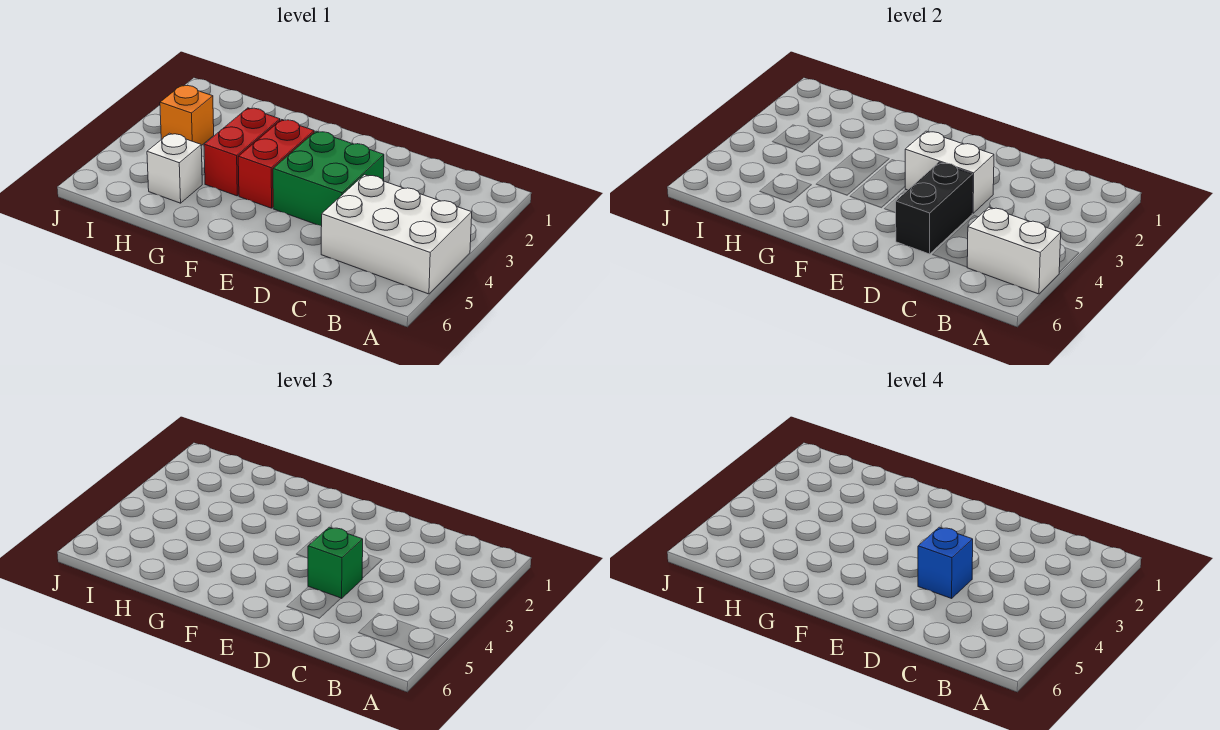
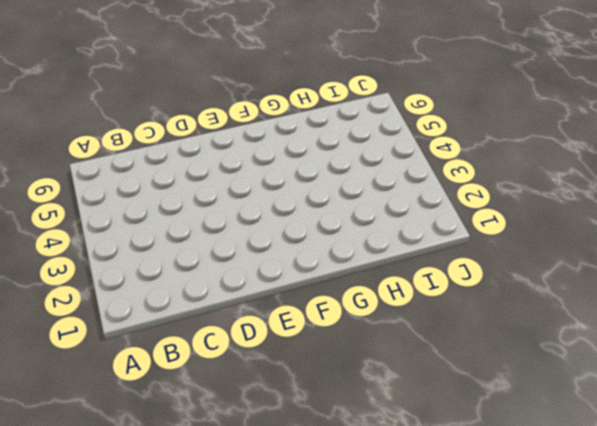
none -> white 2x3 brick [321,175,472,294]
none -> green 2x2 brick [273,131,384,226]

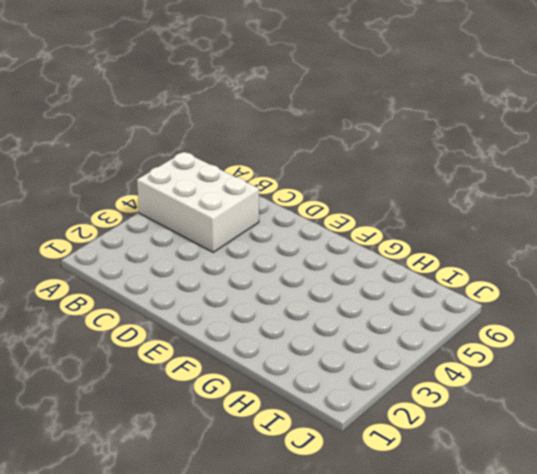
none -> green 2x2 brick [273,131,384,226]
none -> red 1x2 brick [238,120,314,208]

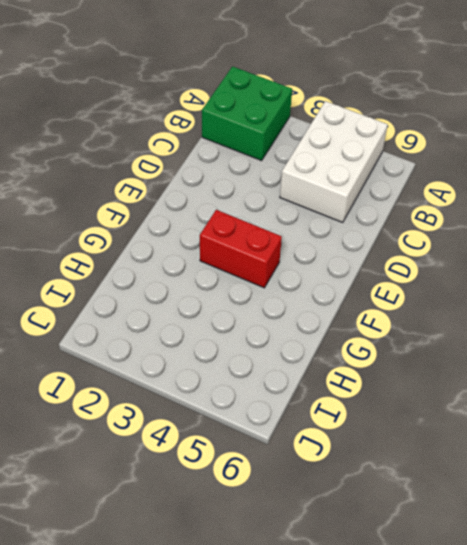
green 2x2 brick [202,67,292,161] -> green 2x2 brick moved to [273,131,384,226]
none -> red 1x2 brick [204,108,280,196]
none -> white 1x1 brick [147,133,202,203]

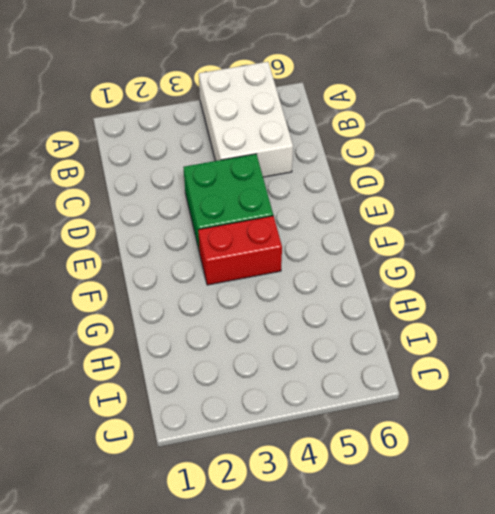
none -> red 1x2 brick [204,108,280,196]
none -> white 1x1 brick [147,133,202,203]

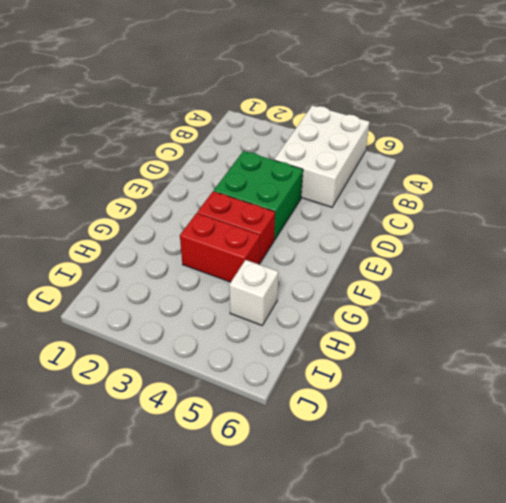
none -> orange 1x1 brick [160,85,214,146]
none -> white 1x2 brick [967,207,1061,294]

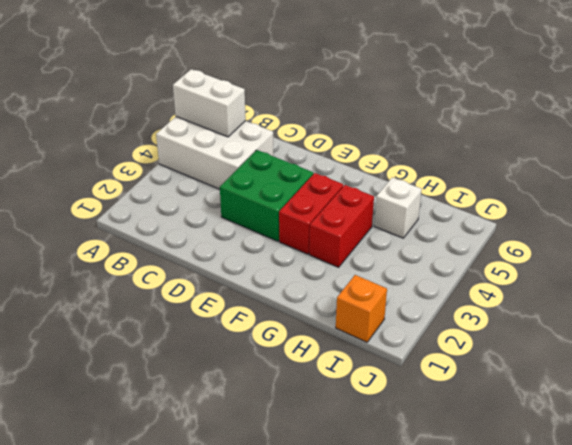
orange 1x1 brick [336,275,387,342] -> orange 1x1 brick moved to [160,85,214,146]
none -> white 1x2 brick [905,131,994,213]
none -> black 1x2 brick [896,162,973,254]

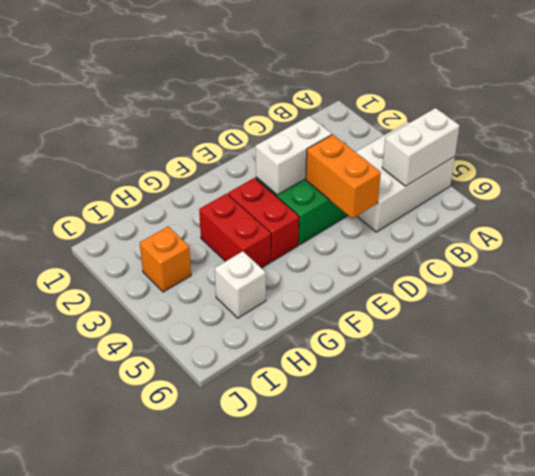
orange 1x2 brick [306,134,381,218] -> black 1x2 brick [896,162,973,254]
none -> green 1x1 brick [308,527,363,598]
none -> blue 1x1 brick [918,527,973,598]

